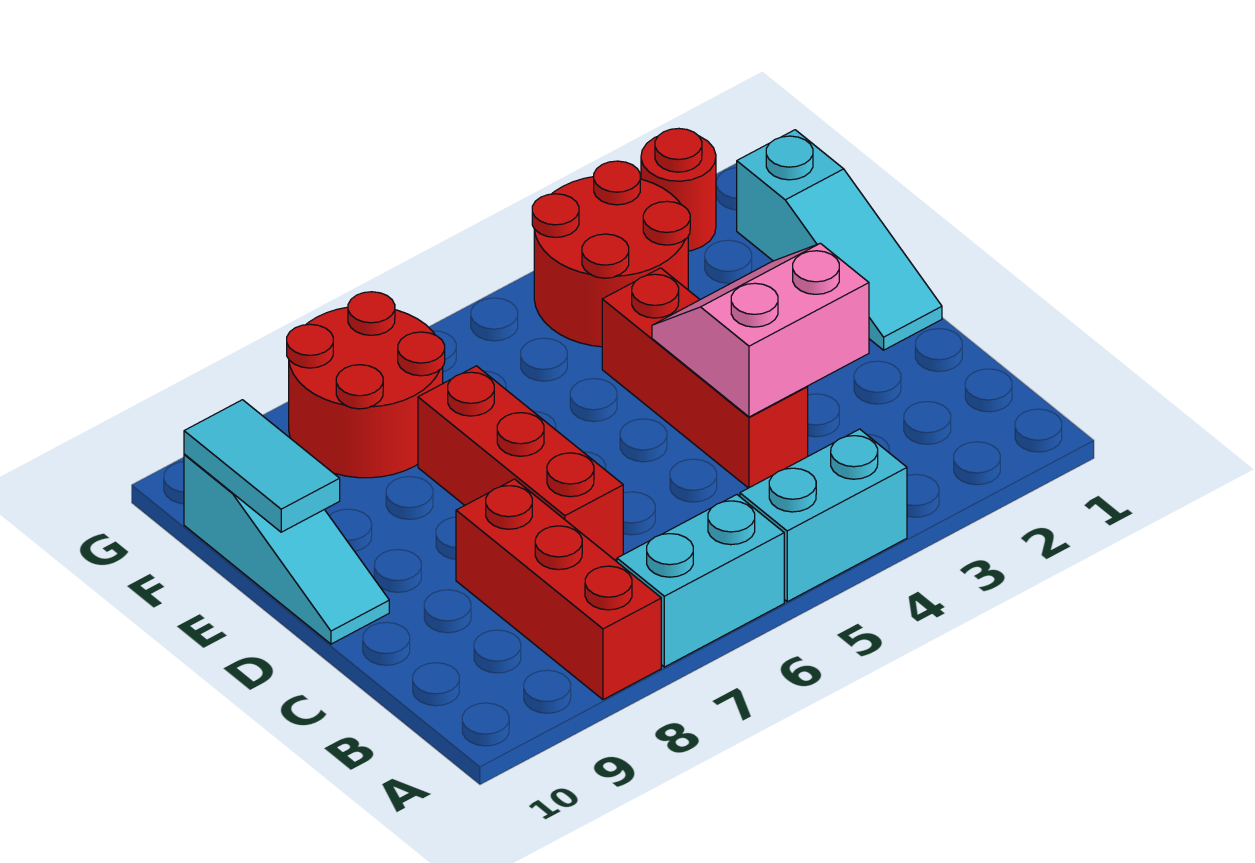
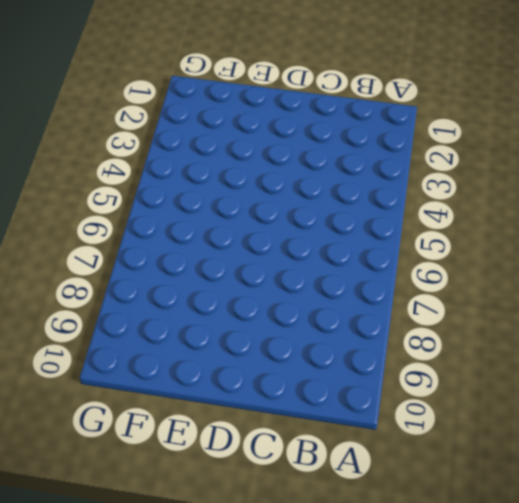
none -> cyan 1x2 brick [740,429,907,602]
none -> cyan 1x2 brick [617,495,784,667]
none -> red 1x3 brick [456,479,661,700]

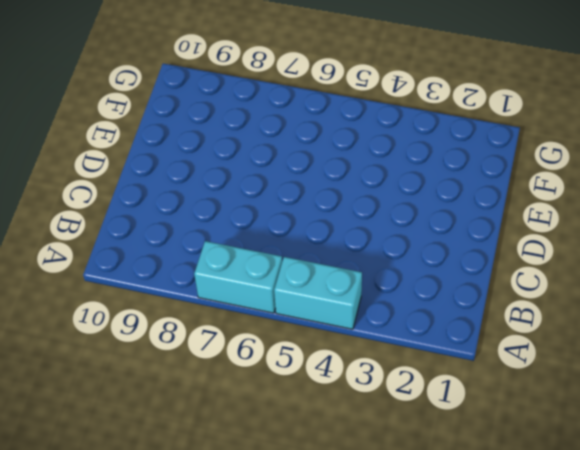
none -> red 1x3 brick [456,479,661,700]
none -> red 1x3 brick [602,268,808,488]
none -> red 1x3 brick [418,366,623,560]

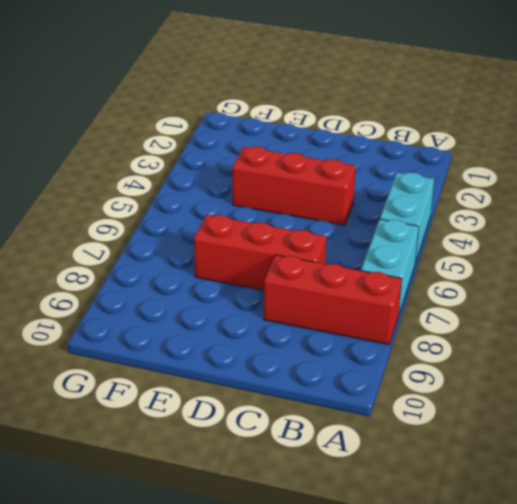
none -> cyan 1x3 slope [737,130,942,350]
none -> cyan 1x3 slope [184,454,389,644]
none -> red 2x2 round brick [532,161,690,347]

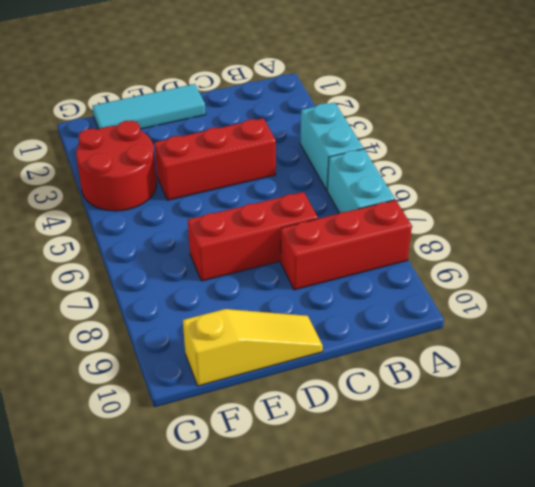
cyan 1x3 tile [92,84,206,129] -> cyan 1x3 slope [737,130,942,350]
yellow 1x3 slope [183,309,323,386] -> cyan 1x3 slope [184,454,389,644]
none -> red 2x2 round brick [287,292,445,478]
none -> red 1x1 round brick [641,128,716,251]
none -> pink 2x2 slope [652,243,869,417]

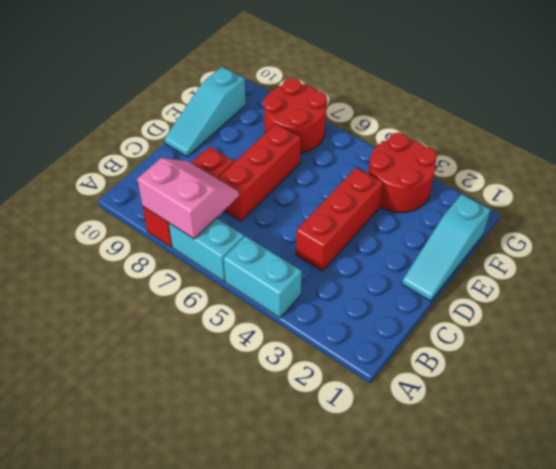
pink 2x2 slope [137,158,239,239] -> pink 2x2 slope moved to [652,243,869,417]
none -> red 1x1 round brick [641,128,716,251]
none -> cyan 1x2 tile [184,400,340,532]

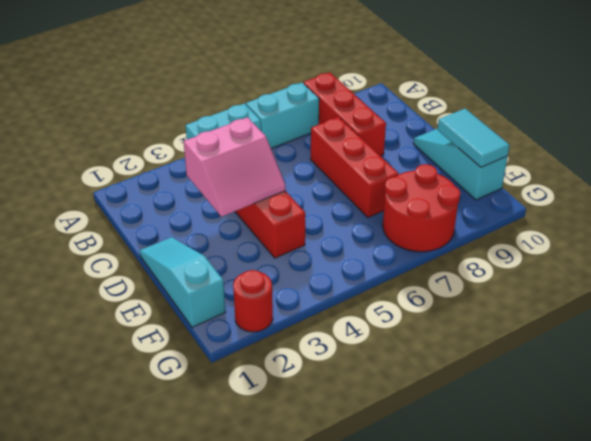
none -> red 2x2 round brick [532,161,690,347]

